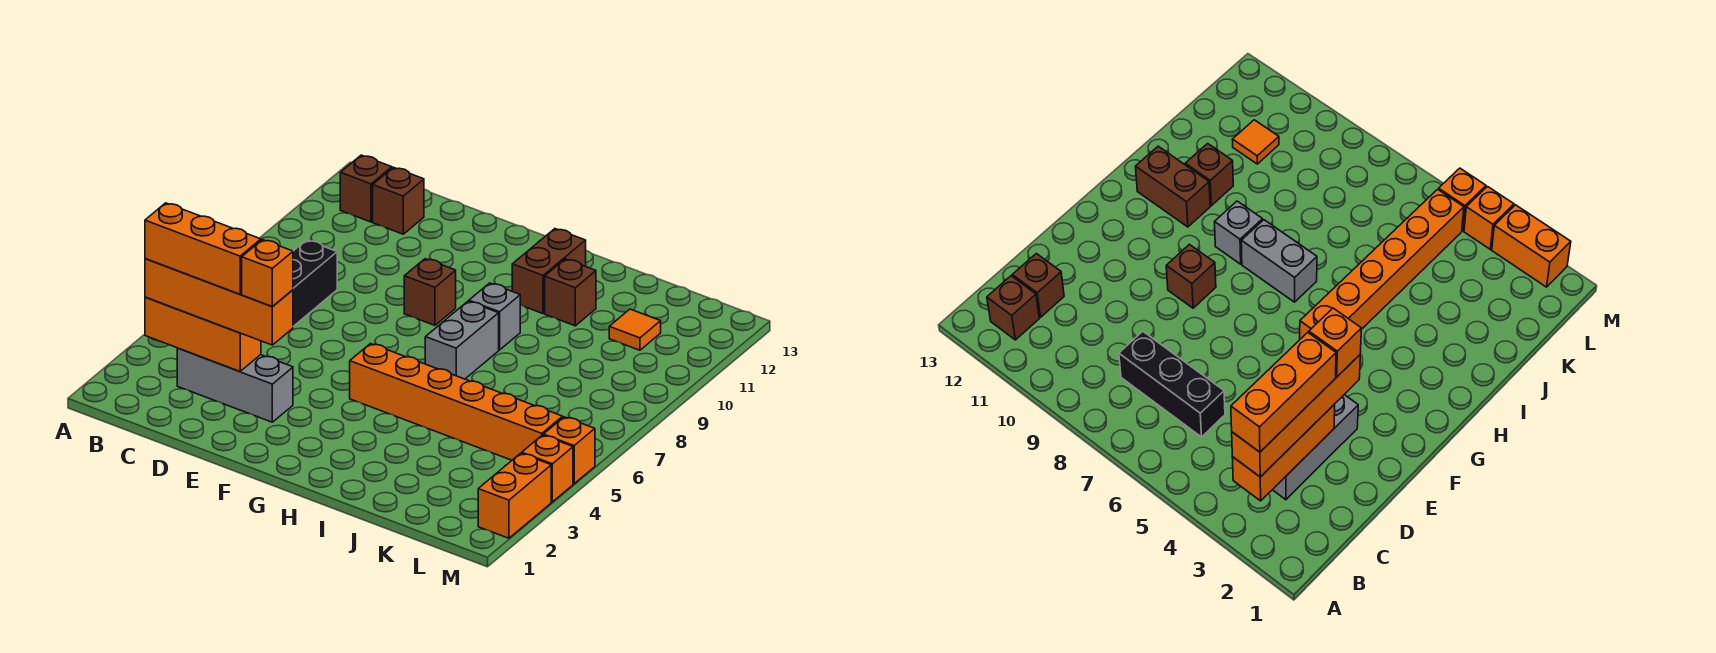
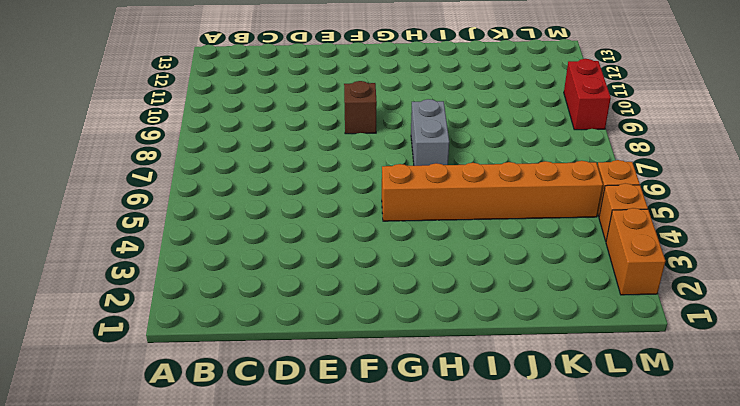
red 1x2 brick [564,59,611,130] -> none
none -> brown 1x1 brick [340,155,392,222]
none -> grey 1x3 brick [177,348,293,422]
none -> black 1x3 brick [293,240,337,326]

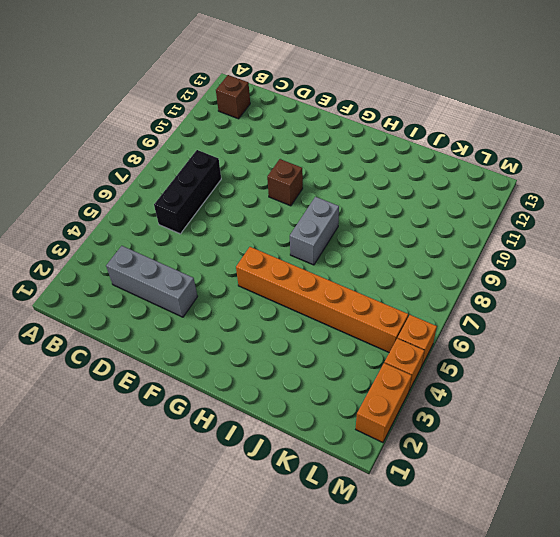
none -> brown 1x1 brick [373,167,424,234]
none -> grey 1x1 brick [469,283,520,350]
none -> brown 1x2 brick [512,229,586,314]

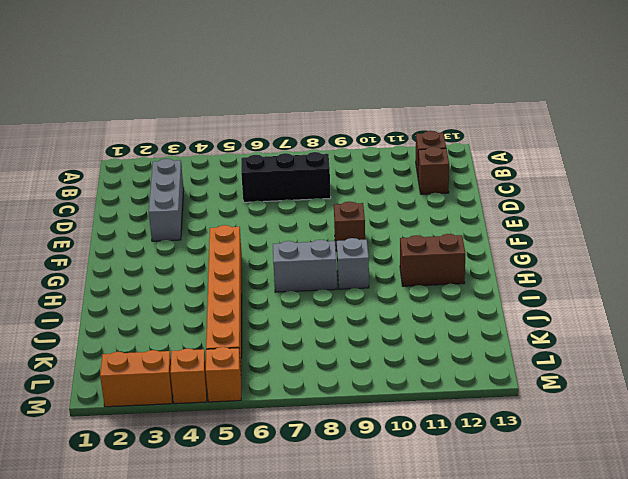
none -> brown 1x1 brick [545,259,596,326]
none -> orange 1x1 tile [609,309,661,350]
none -> orange 1x3 brick [145,297,261,371]

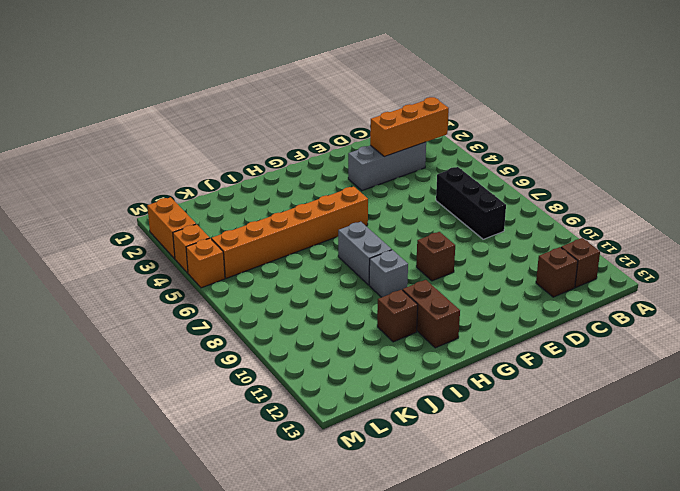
none -> orange 1x1 tile [609,309,661,350]
none -> orange 1x4 brick [145,259,293,345]
none -> orange 1x3 brick [145,203,261,294]

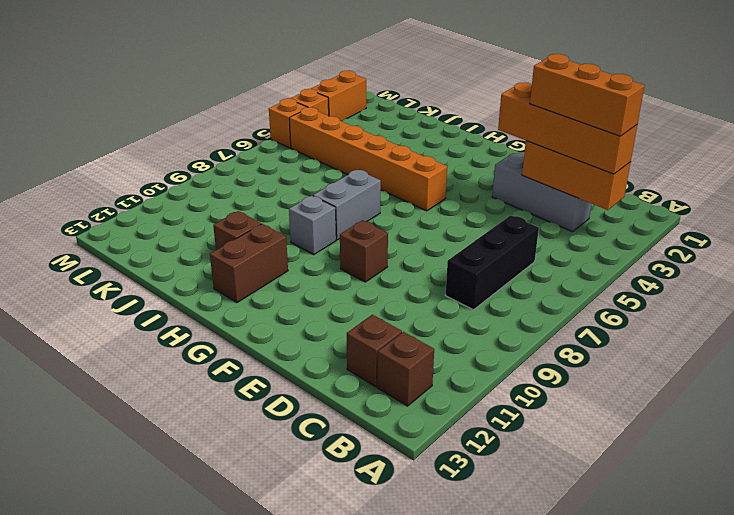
none -> orange 1x1 tile [609,309,661,350]
none -> orange 1x1 brick [242,240,293,307]

